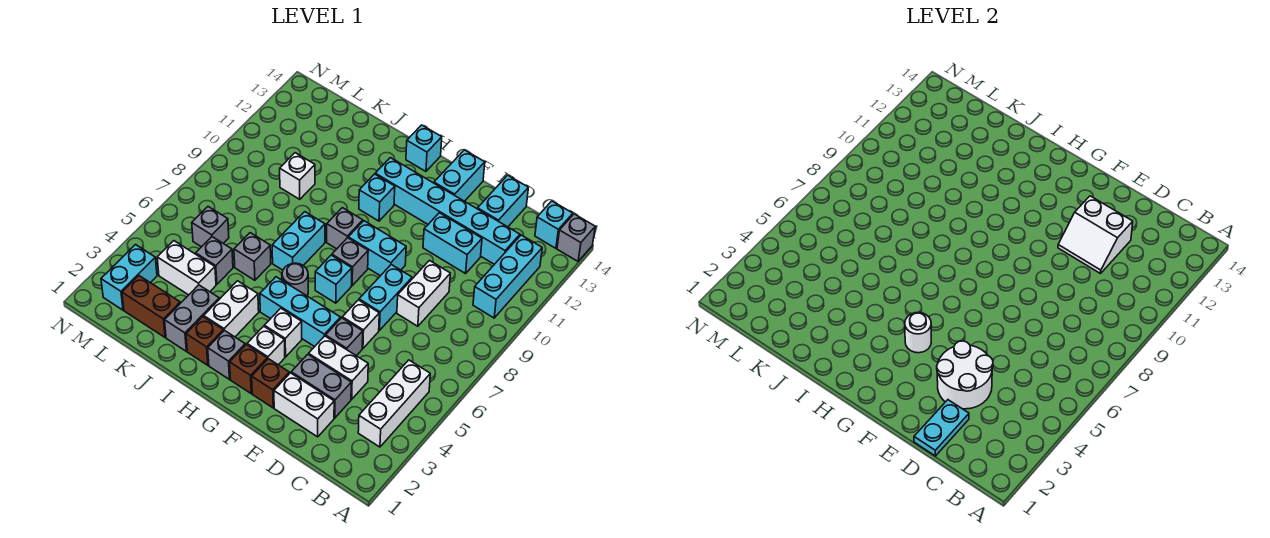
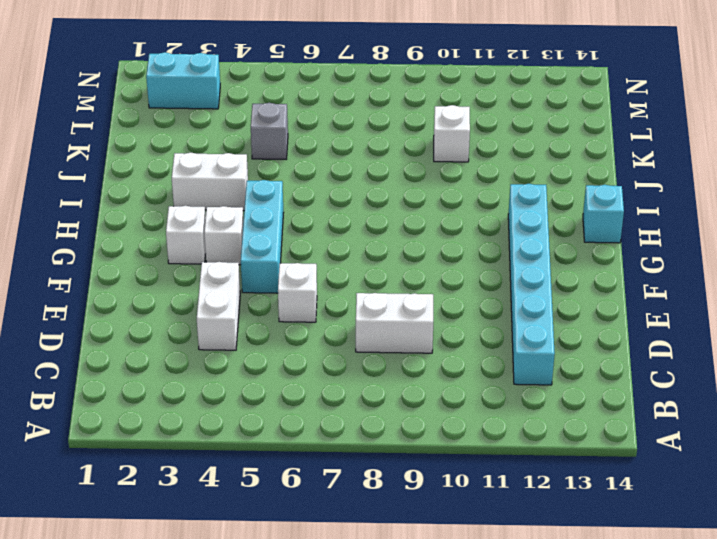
none -> grey 1x1 brick [557,214,595,261]
none -> white 1x3 brick [358,360,430,447]
none -> cyan 1x3 brick [473,235,542,318]
none -> cyan 1x1 brick [535,201,573,248]

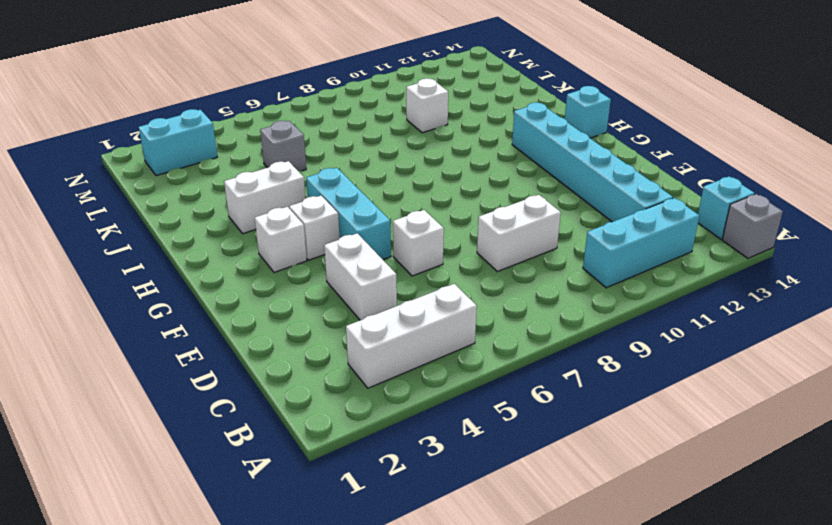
none -> white 1x2 brick [274,373,334,437]
none -> grey 1x2 brick [291,354,351,418]
none -> cyan 1x2 brick [423,213,482,274]
none -> cyan 1x2 brick [478,175,528,227]

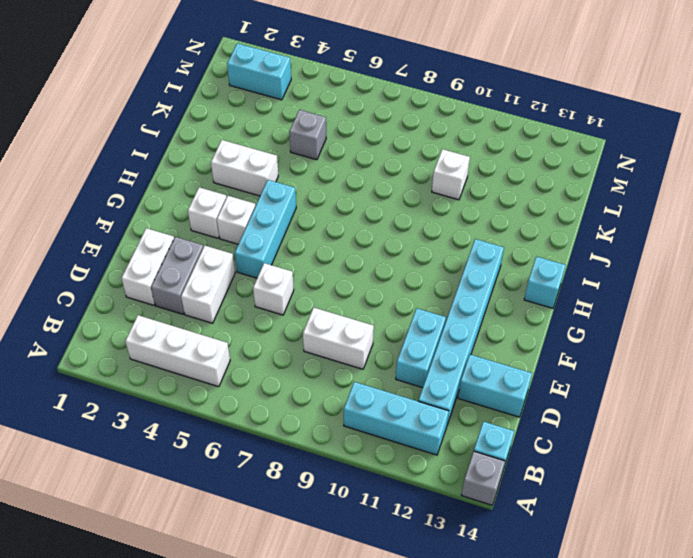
none -> grey 1x1 brick [326,318,363,356]
none -> cyan 1x2 brick [359,265,412,330]
none -> brown 1x1 brick [252,359,289,408]
none -> cyan 1x2 brick [348,221,406,276]

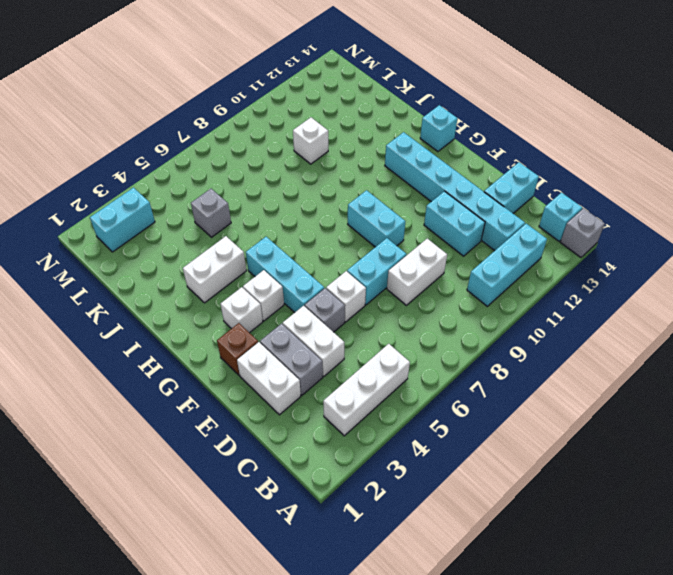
none -> cyan 1x2 brick [434,150,485,201]
none -> brown 1x1 brick [230,345,267,393]
none -> cyan 1x1 brick [315,255,352,303]
none -> grey 1x1 brick [332,238,368,286]

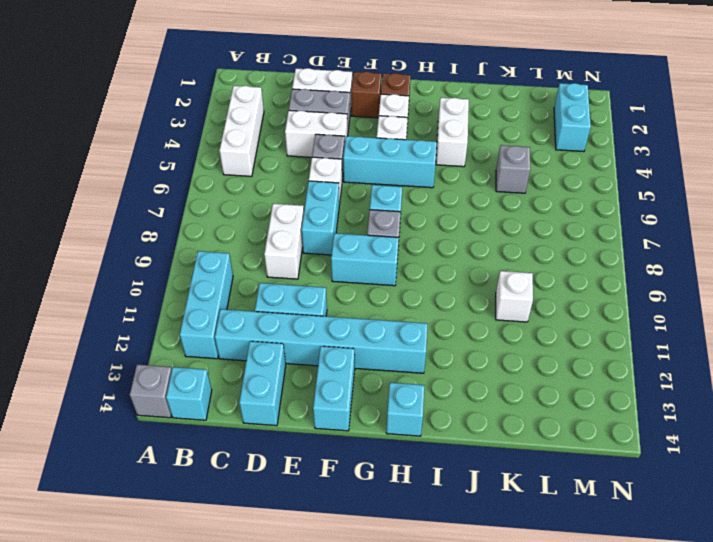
none -> grey 1x1 brick [208,330,245,379]
none -> grey 1x1 round brick [282,263,308,296]
none -> grey 1x1 brick [327,208,363,249]
none -> cyan 1x1 brick [359,174,395,221]

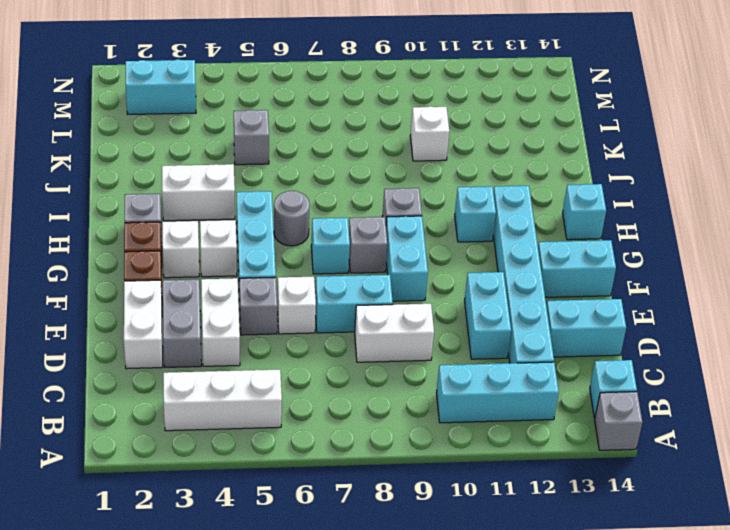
none -> brown 1x1 brick [186,317,223,365]
none -> cyan 1x2 brick [272,212,325,270]
none -> grey 1x2 brick [165,285,219,351]
none -> grey 1x1 brick [234,233,271,280]

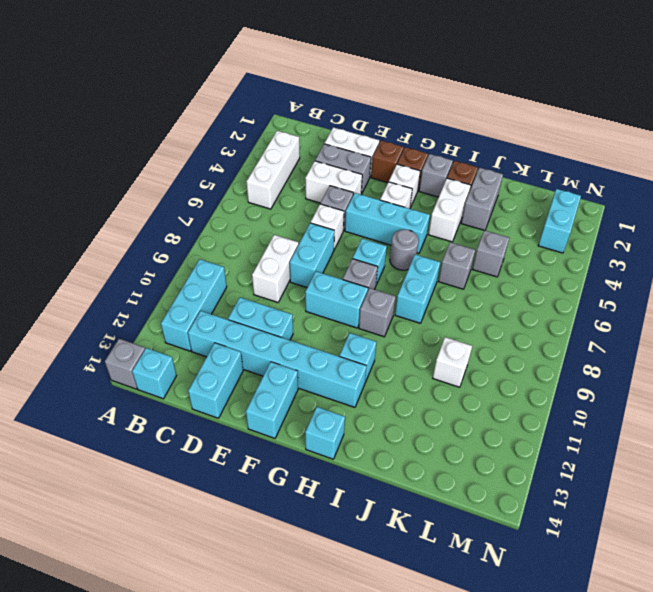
none -> brown 1x2 brick [122,276,180,337]
none -> white 1x2 brick [157,241,216,295]
none -> grey 1x1 brick [192,207,229,247]
none -> cyan 1x2 plate [914,400,969,456]

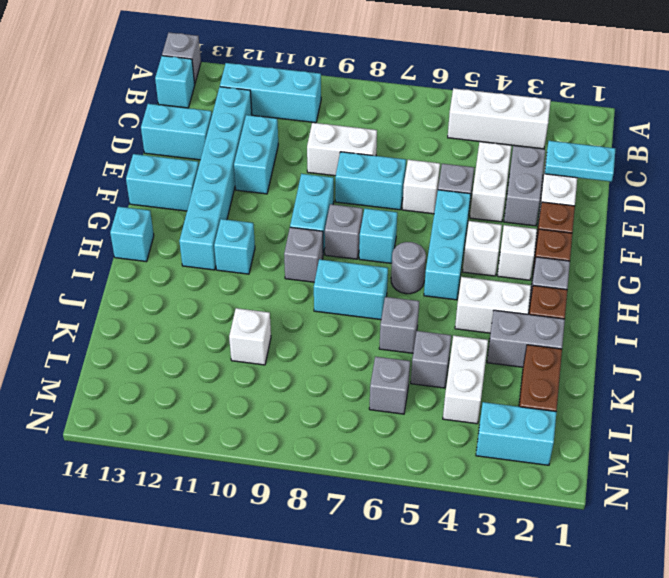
none -> white 2x2 round brick [937,341,993,409]
none -> white 2x2 slope [1058,196,1133,274]
none -> white 1x1 round brick [905,312,931,353]

